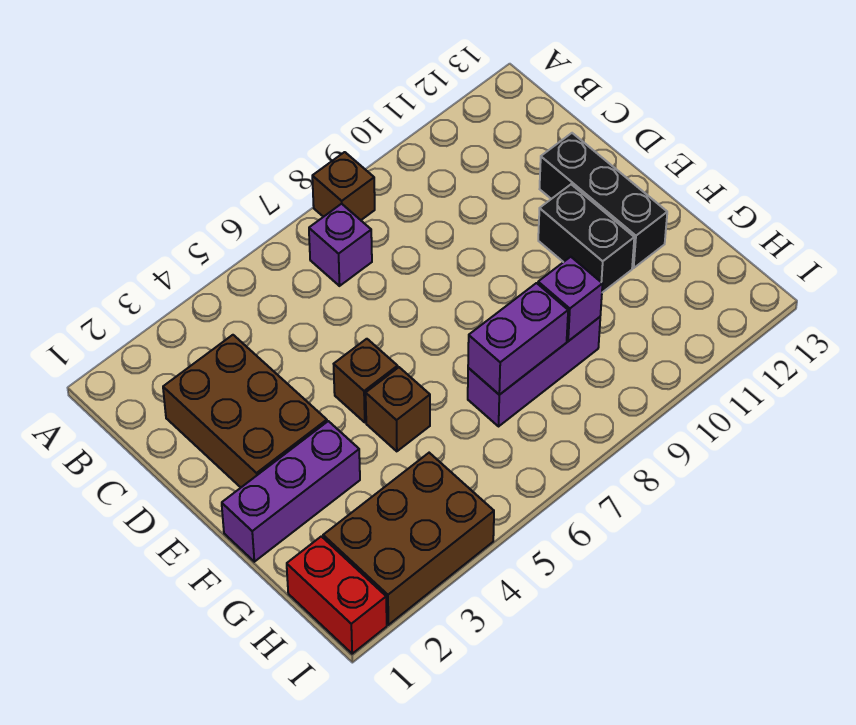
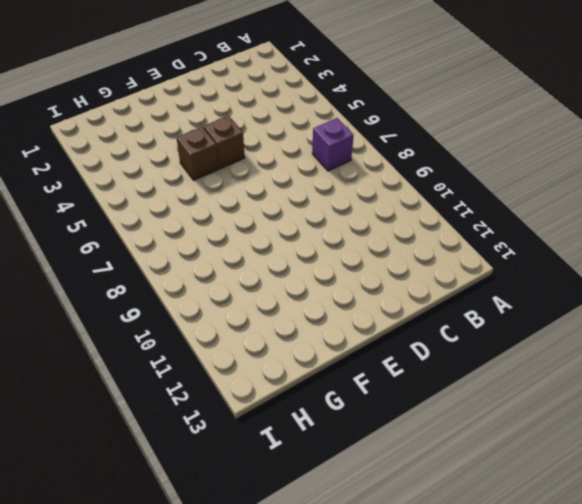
none -> brown 1x1 brick [312,152,375,220]
none -> brown 2x3 brick [163,335,327,487]
none -> black 1x3 brick [540,133,667,268]

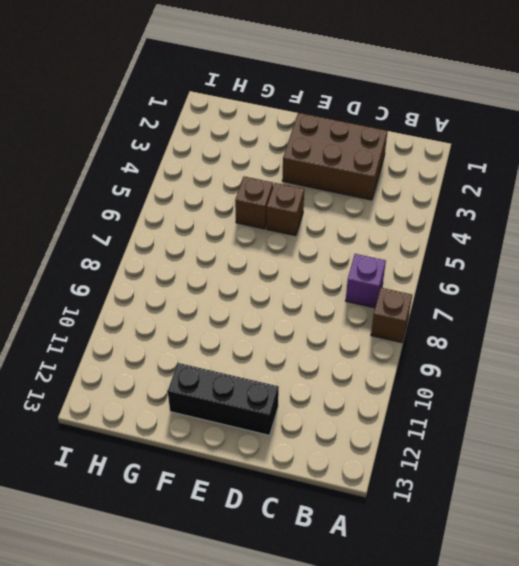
none -> black 1x2 brick [538,184,634,293]
none -> purple 1x3 brick [222,421,360,562]
none -> purple 1x3 brick [468,317,600,426]

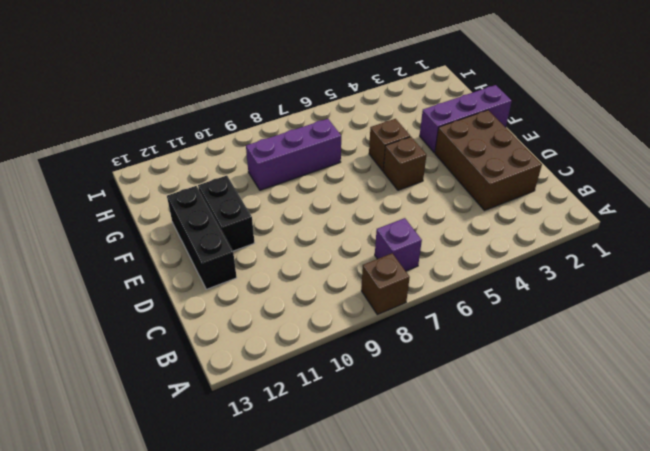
none -> red 1x2 brick [287,536,387,654]
none -> brown 2x3 brick [323,453,494,625]
none -> purple 1x2 brick [468,283,568,395]

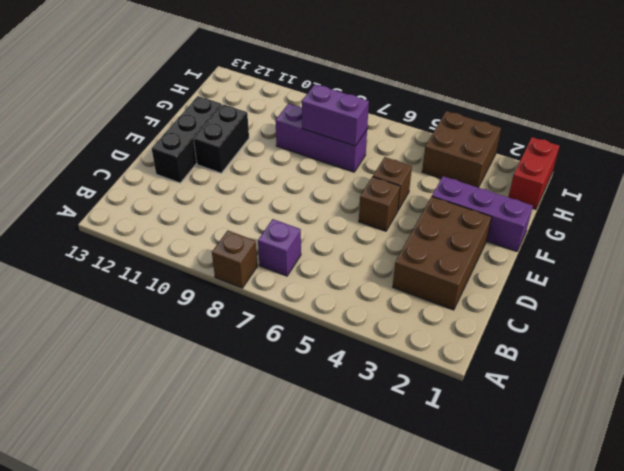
brown 2x2 brick [422,111,501,188] -> brown 2x3 brick [323,453,494,625]
none -> purple 1x1 brick [538,257,602,341]

